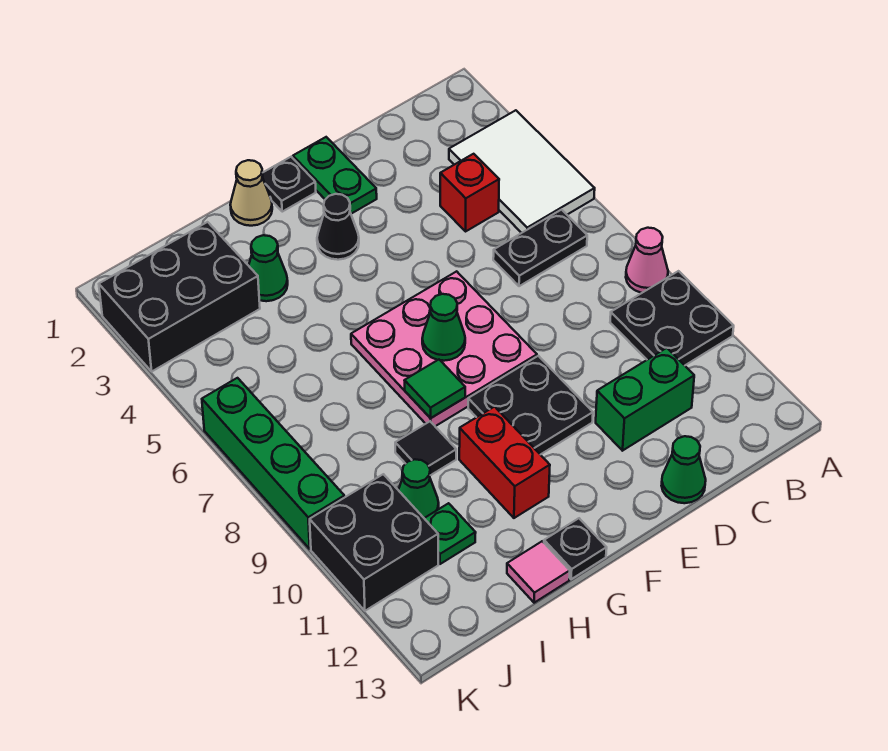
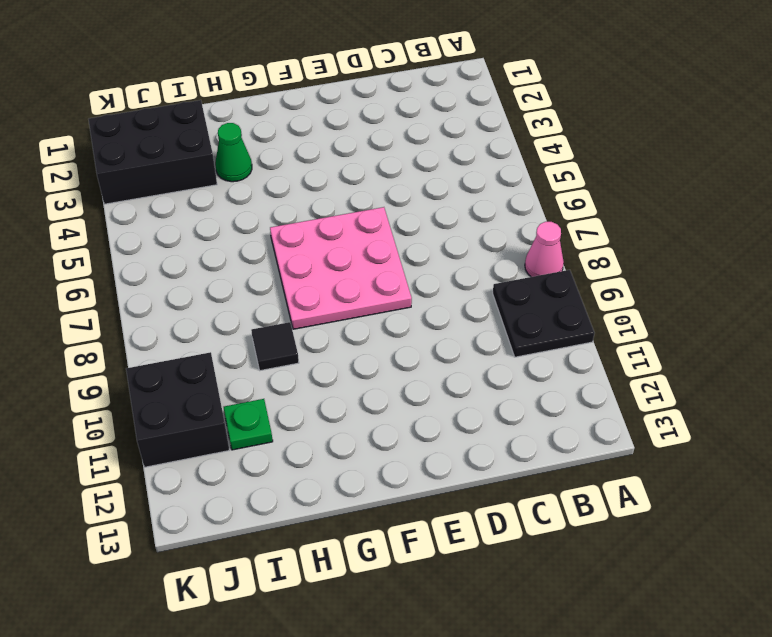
none -> white 2x3 tile [449,110,595,233]
none -> black 1x2 plate [493,210,587,286]
none -> red 1x1 brick [440,154,499,231]

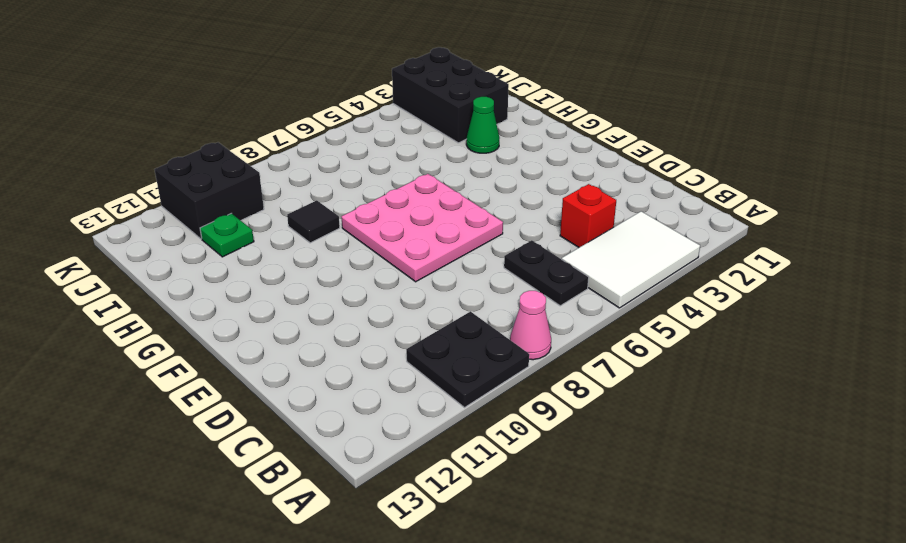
none -> green 1x2 brick [596,348,694,451]
none -> green 1x1 cone [661,436,706,503]
none -> green 1x2 plate [293,137,377,214]

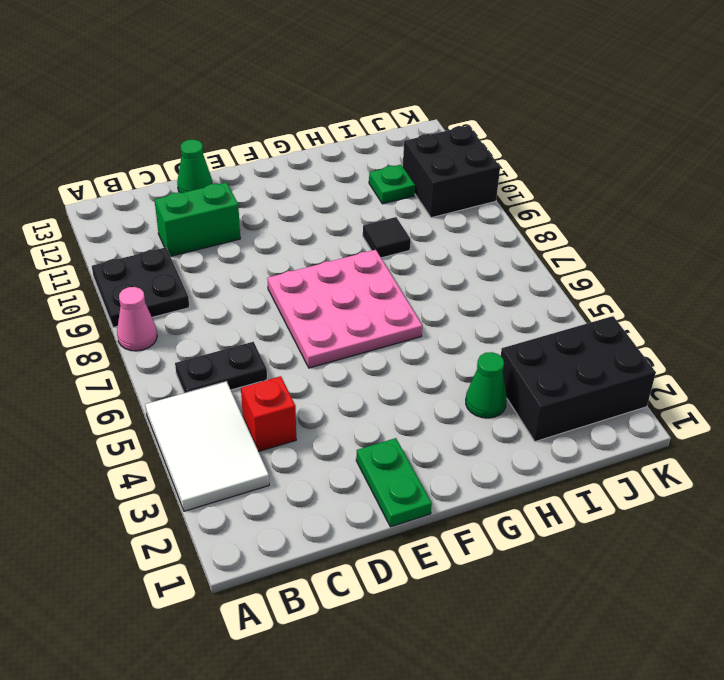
none -> black 2x2 plate [468,356,593,455]
none -> black 1x1 plate [262,157,316,212]
none -> black 1x1 cone [317,194,359,260]

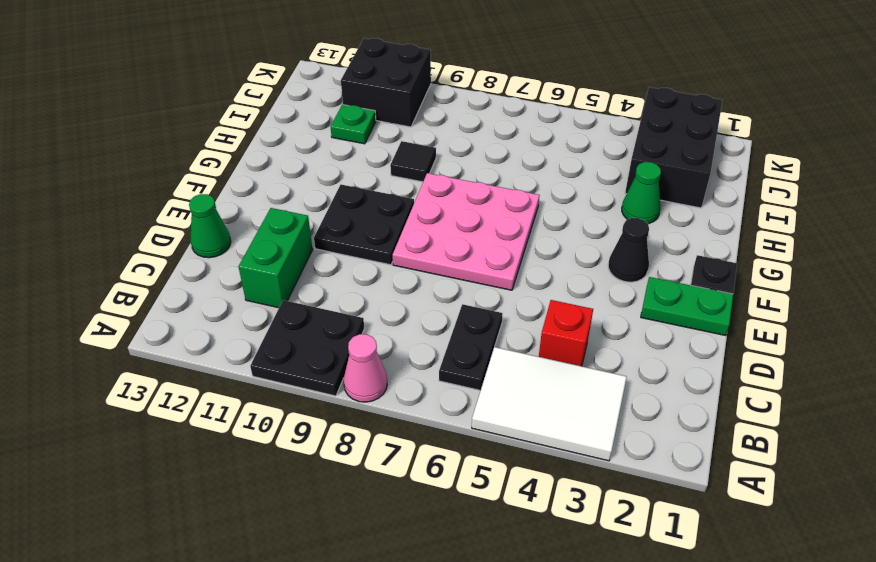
none -> tan 1x1 cone [230,160,272,226]
none -> red 1x2 brick [459,407,550,518]
none -> black 1x1 plate [544,518,607,579]

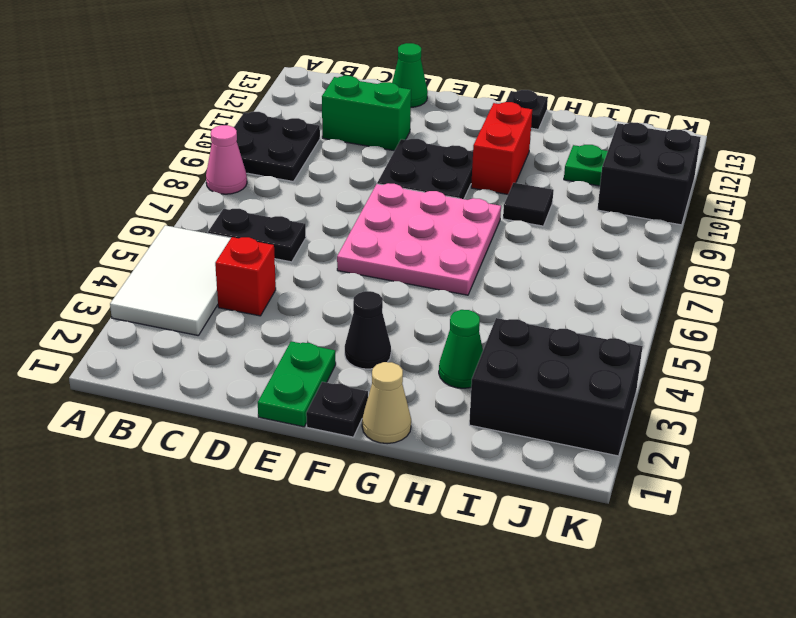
none -> pink 1x1 tile [507,541,570,603]
none -> green 1x1 cone [399,459,439,518]
none -> green 1x4 brick [202,378,344,549]

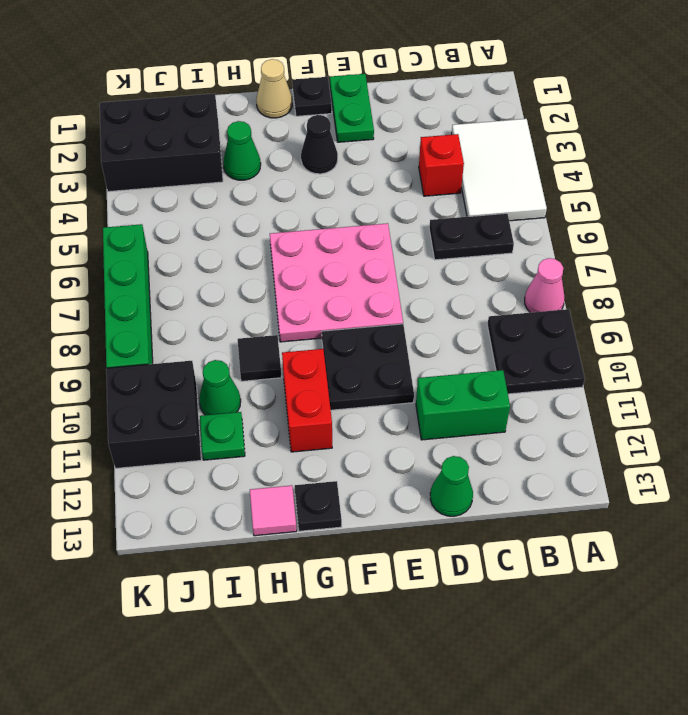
none -> green 1x1 cone [422,294,465,361]
none -> green 1x1 tile [404,360,465,418]

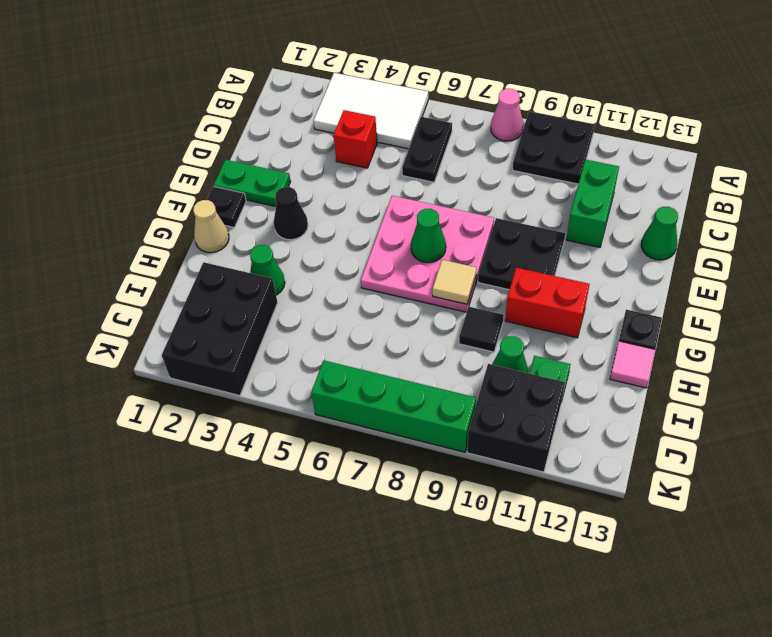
tan 1x1 tile [432,260,477,304] -> green 1x1 tile [404,360,465,418]

